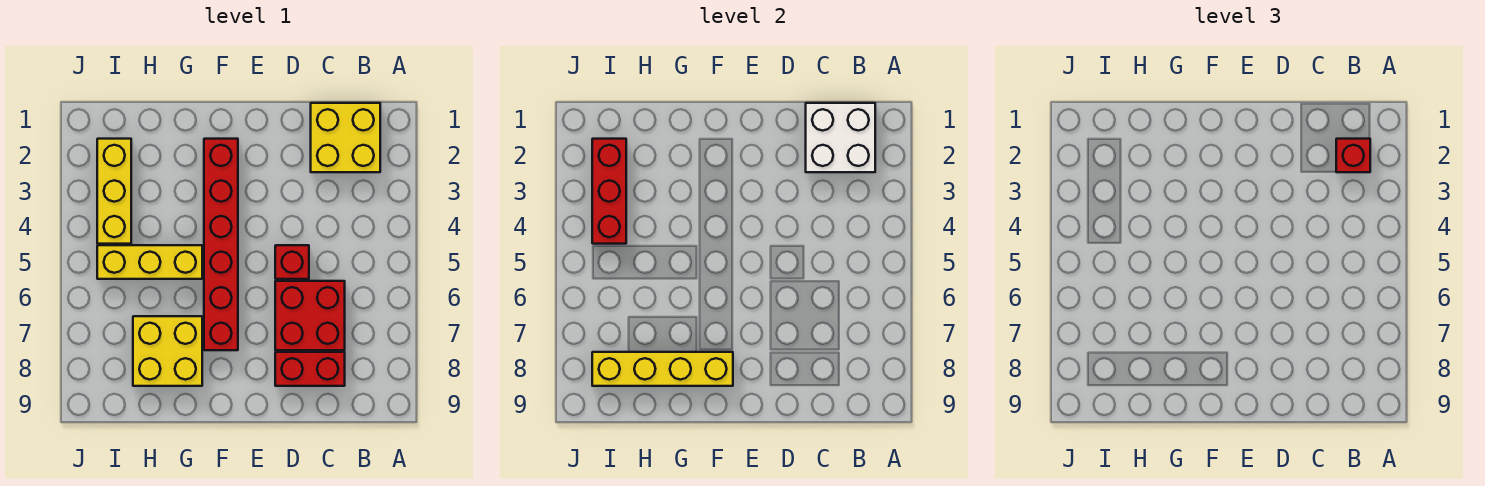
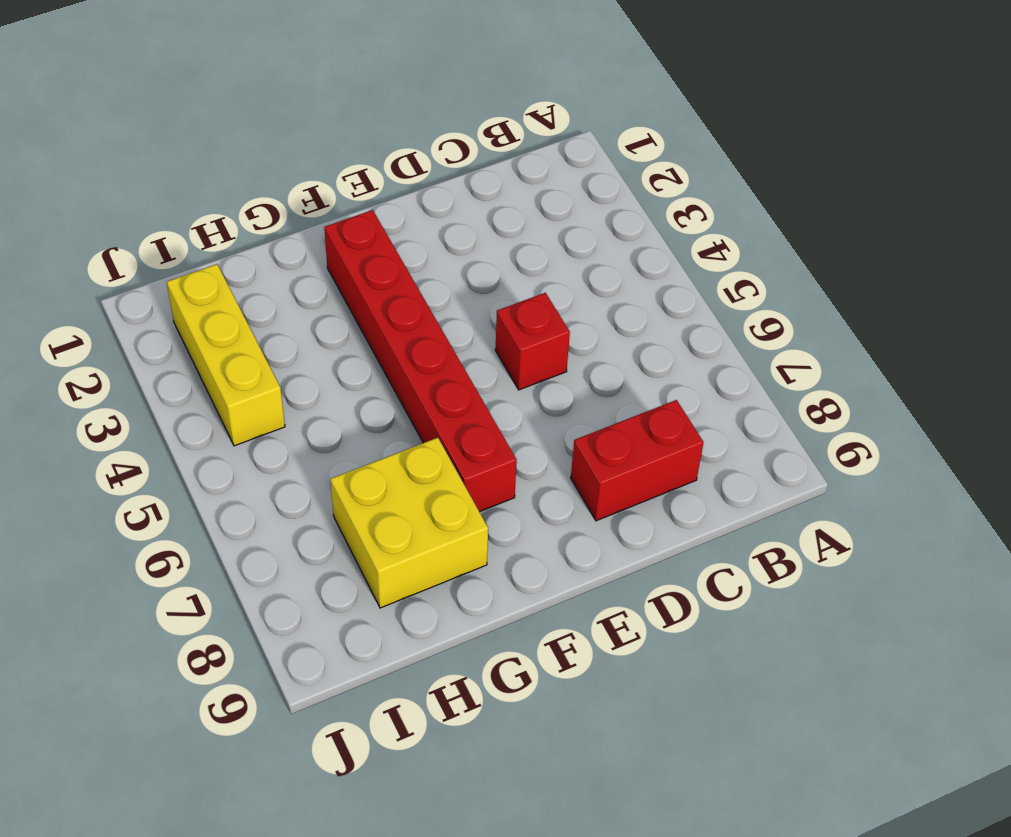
none -> yellow 2x2 brick [311,103,380,172]
none -> red 2x2 brick [275,281,345,350]
none -> yellow 1x3 brick [97,245,202,279]

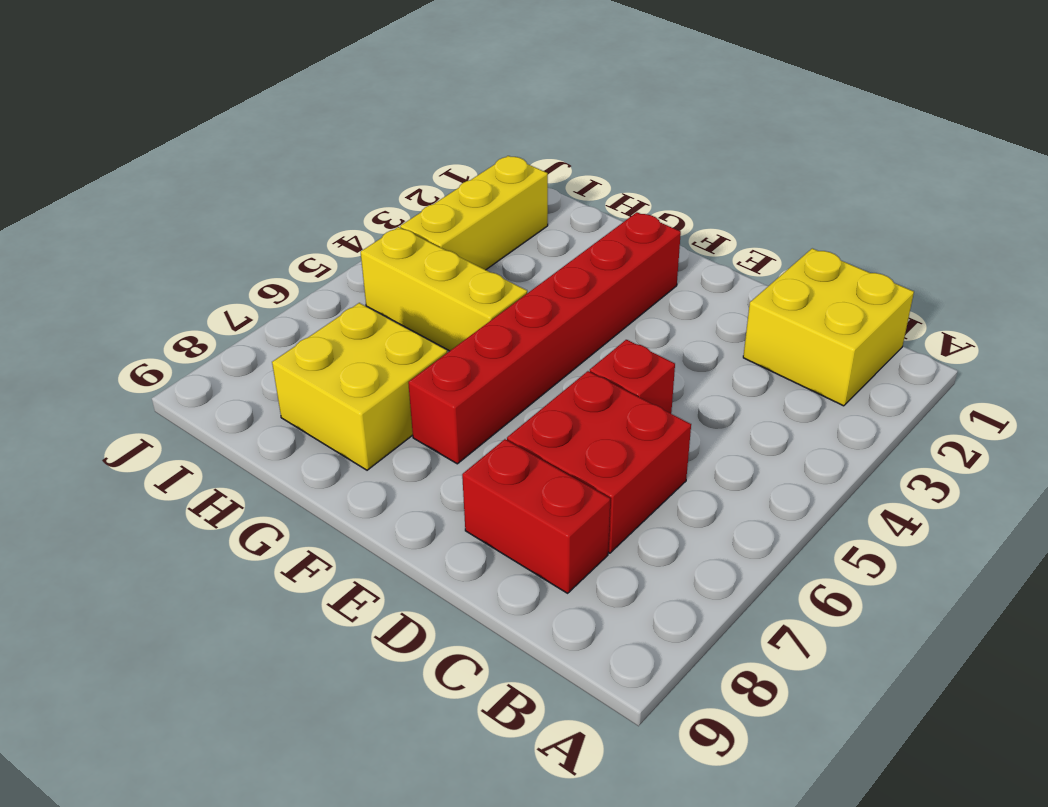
none -> white 2x2 brick [806,103,875,172]
none -> yellow 1x4 brick [592,352,733,386]
none -> red 1x3 brick [592,139,626,244]

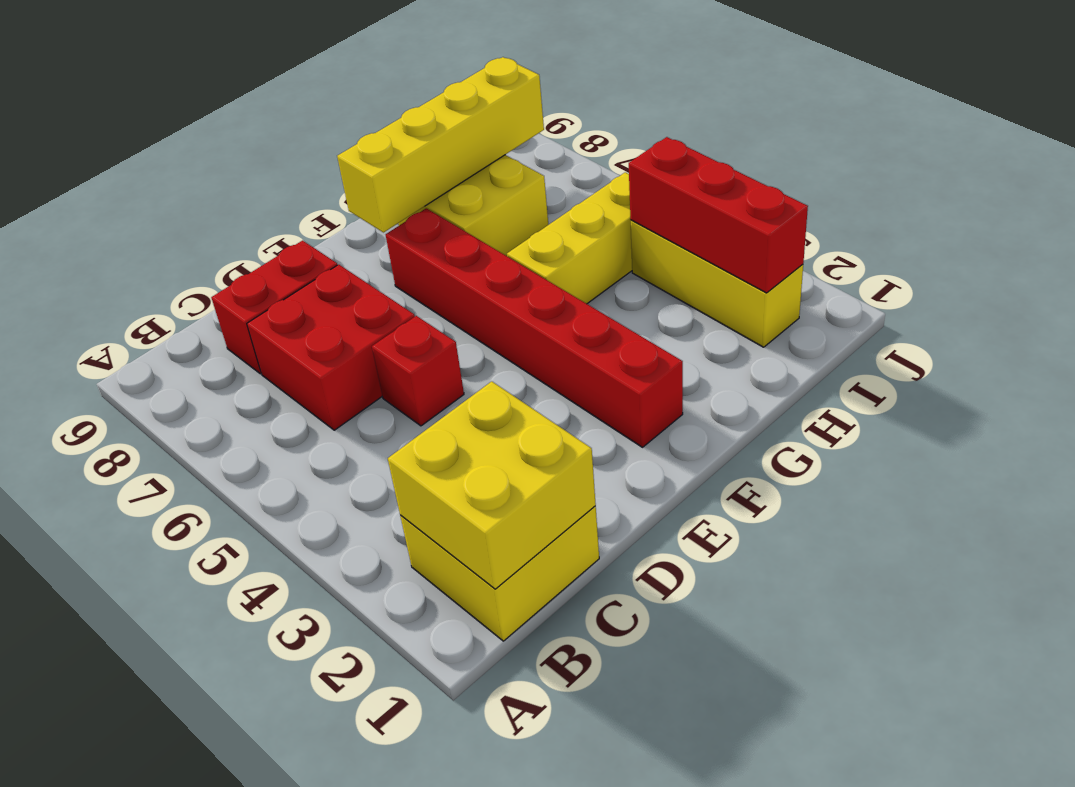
yellow 2x2 brick [388,381,596,589] -> white 2x2 brick [806,103,875,172]
none -> red 1x1 brick [1336,139,1370,172]

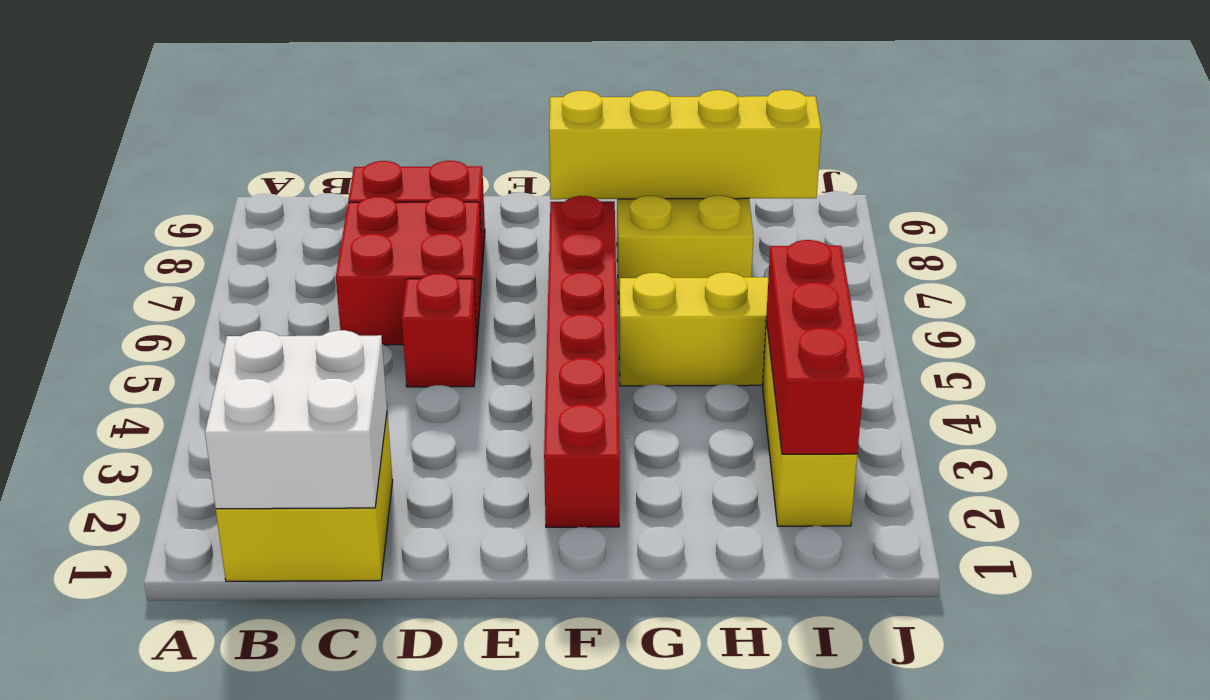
none -> red 1x1 brick [1336,139,1370,172]

